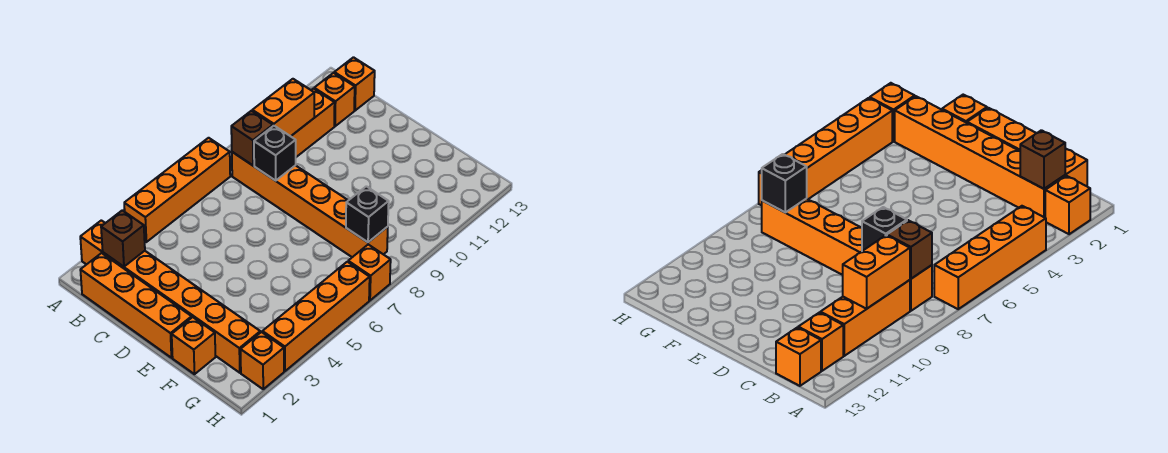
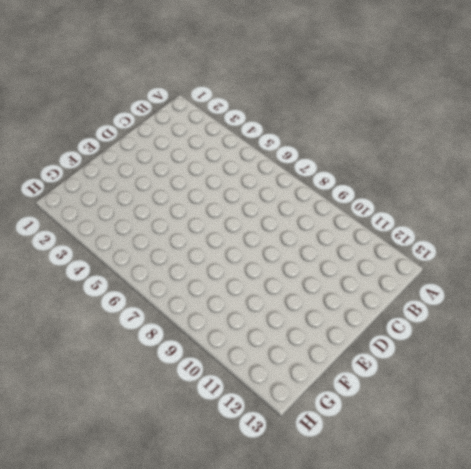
none -> orange 1x1 brick [80,220,105,265]
none -> orange 1x4 brick [124,138,230,242]
none -> orange 1x4 brick [80,253,192,358]

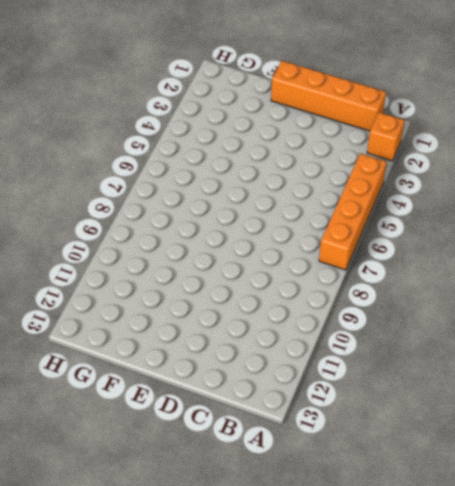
none -> orange 1x6 brick [103,251,260,373]
none -> orange 1x6 brick [232,152,388,257]
none -> orange 1x3 brick [291,89,335,157]

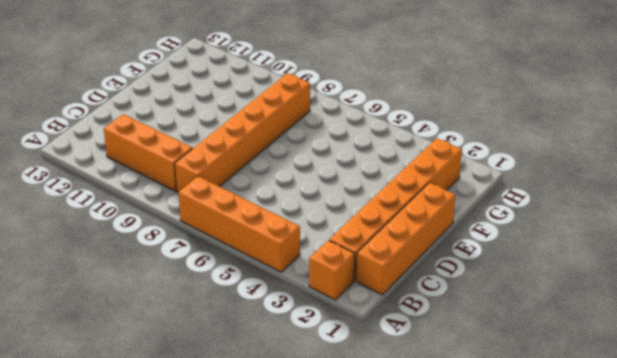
none -> orange 1x1 brick [314,73,355,126]
none -> orange 1x1 brick [334,57,375,110]
none -> orange 1x1 brick [172,317,215,374]

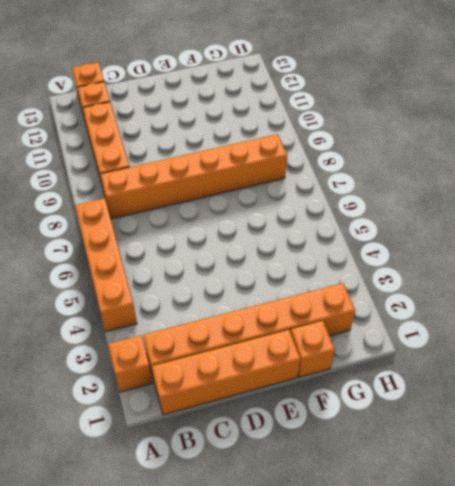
none -> orange 1x1 brick [241,332,284,389]
none -> orange 1x4 brick [262,262,370,371]
none -> orange 1x1 brick [348,245,391,300]

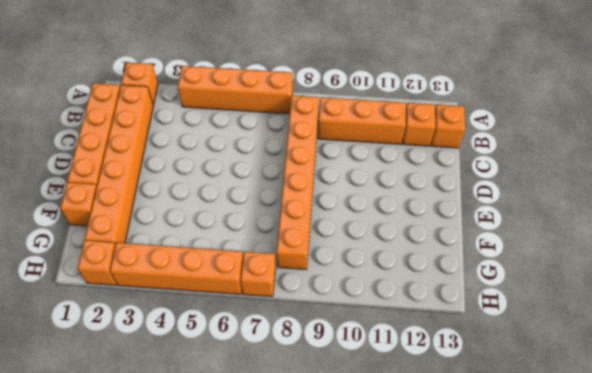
none -> brown 1x1 brick [101,210,145,267]
none -> brown 1x1 brick [231,111,273,165]
none -> orange 1x2 brick [252,79,314,136]

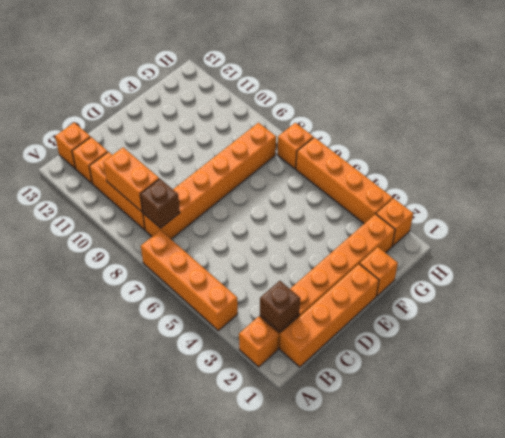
none -> black 1x1 brick [254,126,296,181]
none -> black 1x1 brick [346,186,389,242]

